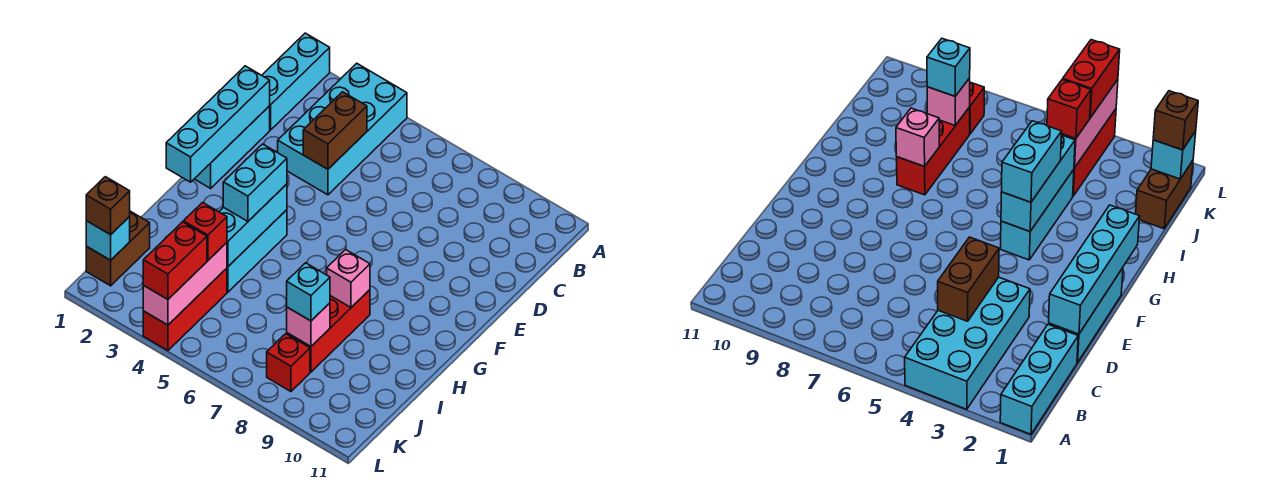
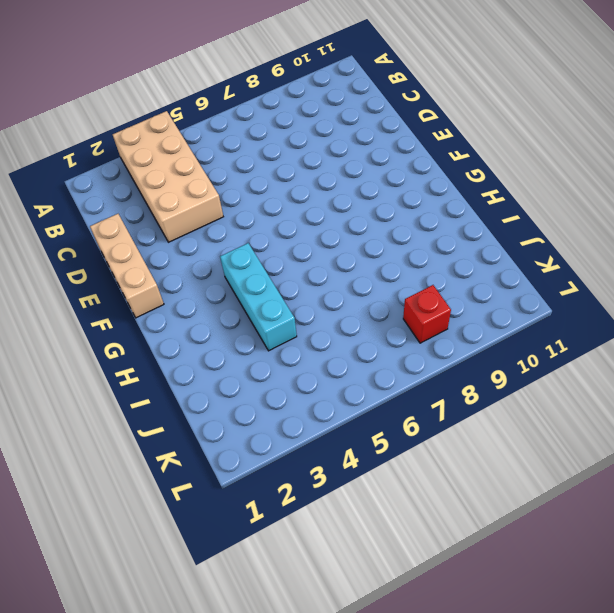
tan 2x4 brick [113,111,223,242] -> cyan 2x4 brick [278,63,407,195]
tan 1x3 brick [90,214,164,318] -> cyan 1x3 brick [195,106,270,188]
none -> cyan 1x3 brick [262,33,330,130]
none -> red 1x3 brick [287,290,370,372]
none -> brown 1x2 brick [86,211,150,286]

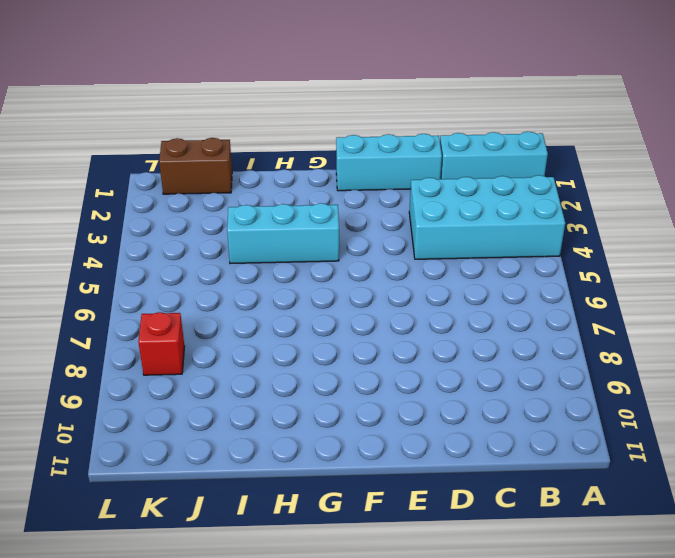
none -> red 1x3 brick [287,290,370,372]
none -> red 1x3 brick [143,268,227,350]
none -> brown 1x2 brick [303,92,367,169]

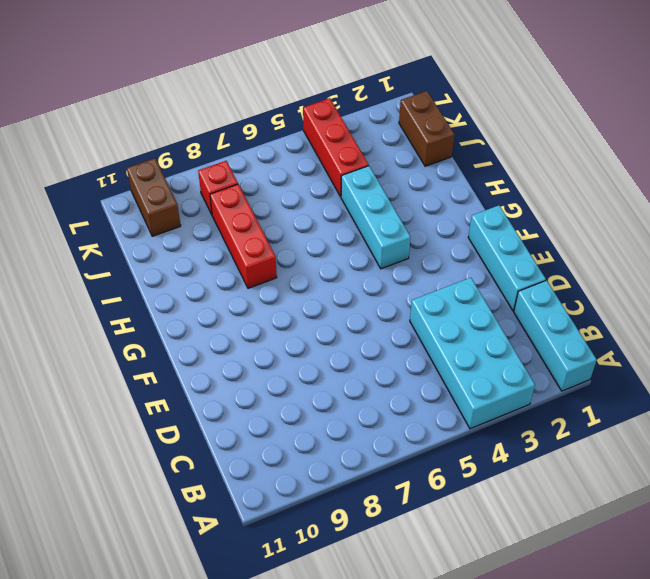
brown 1x2 brick [127,158,181,236] -> brown 1x2 brick moved to [303,92,367,169]
none -> cyan 1x4 brick [166,66,270,182]
none -> cyan 1x3 brick [219,184,287,267]
none -> pink 1x1 brick [327,250,370,307]

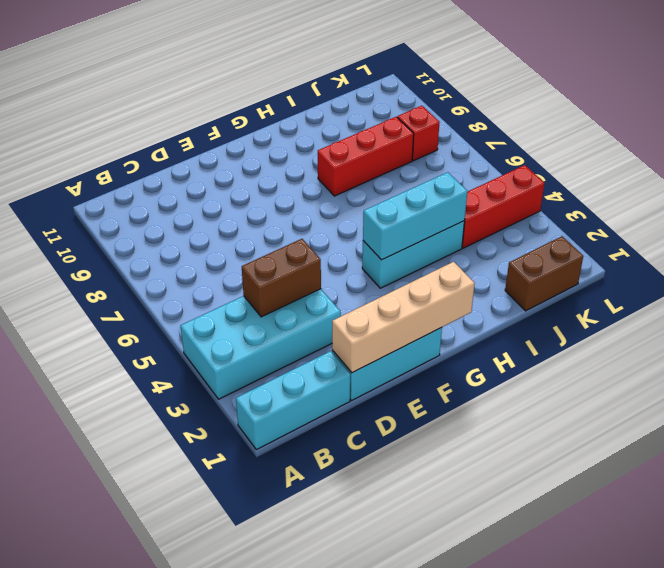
tan 1x4 brick [332,262,475,373] -> cyan 1x4 brick [166,66,270,182]
none -> pink 1x1 brick [327,250,370,307]
none -> pink 1x3 brick [143,243,227,325]
none -> pink 1x1 brick [287,303,330,346]

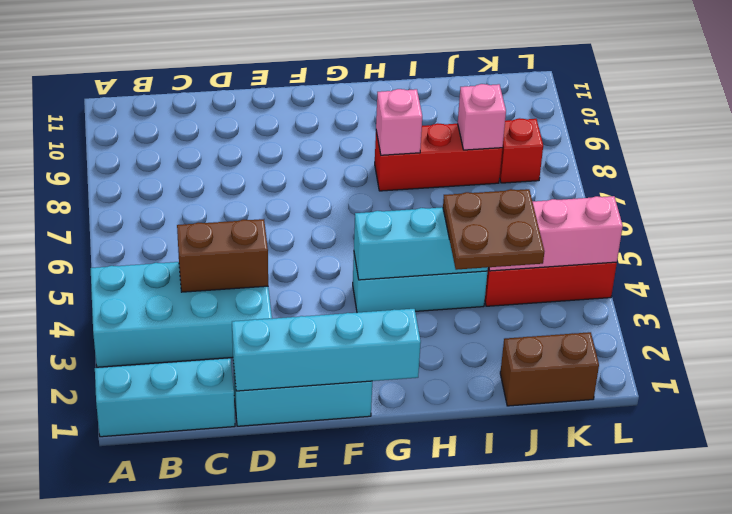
brown 2x2 plate [443,189,544,270] -> red 1x1 brick [183,203,227,260]
none -> cyan 1x1 brick [86,217,130,260]
none -> cyan 1x2 brick [223,144,287,221]
none -> cyan 1x1 brick [287,263,330,321]

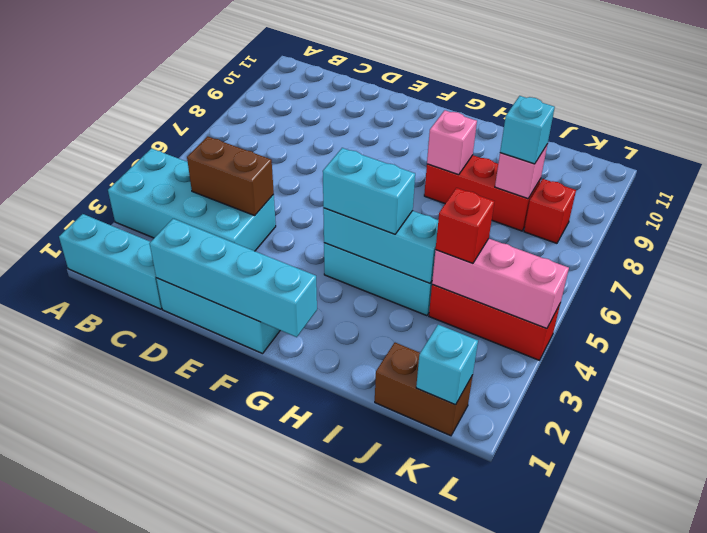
none -> brown 1x1 brick [86,177,130,235]
none -> red 1x2 brick [143,222,207,299]

